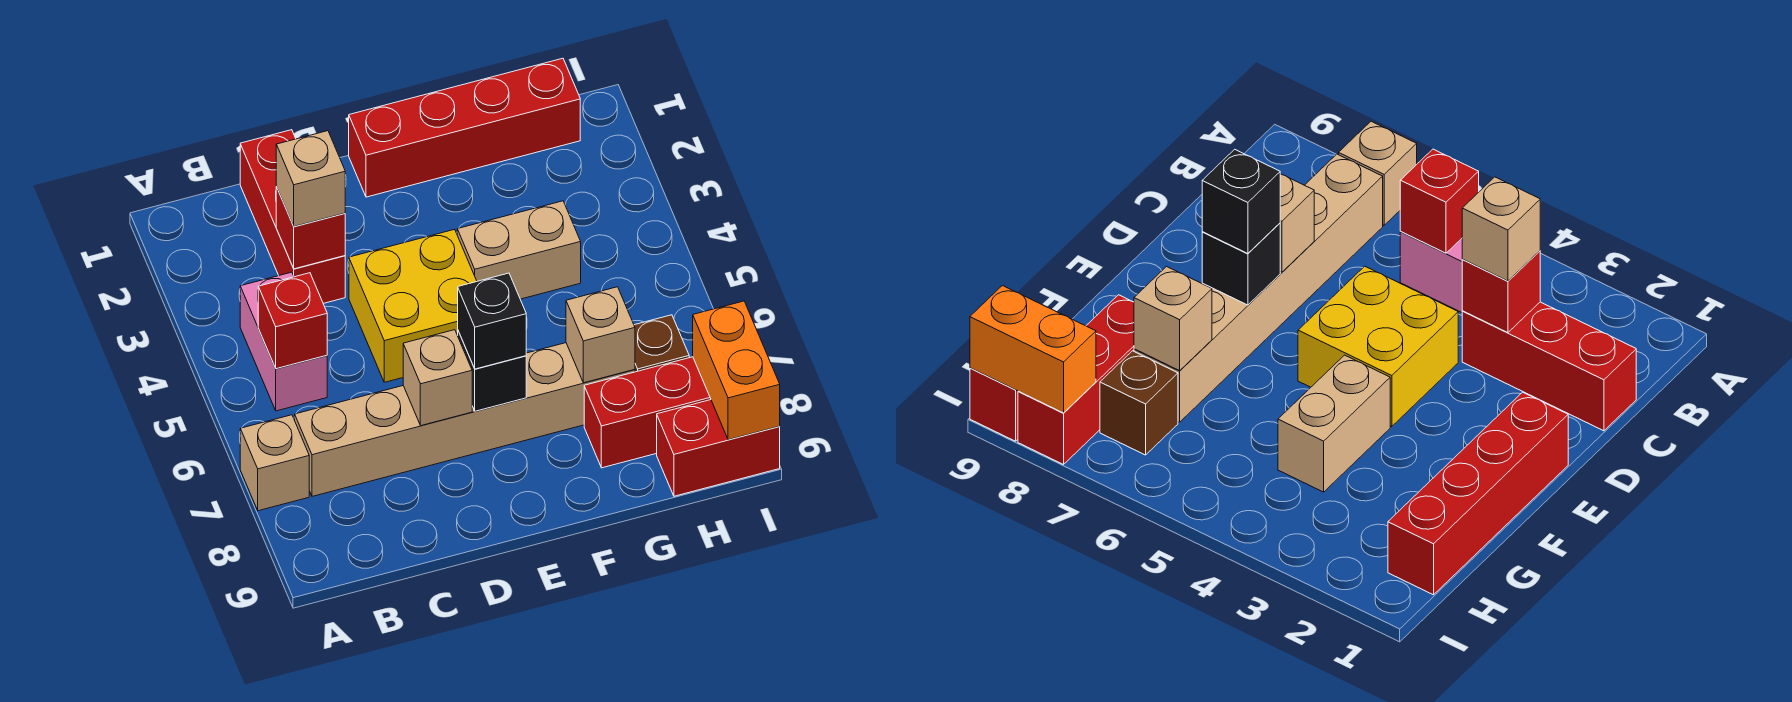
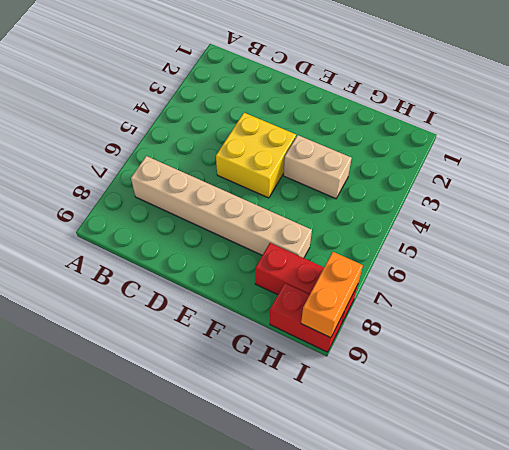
none -> tan 1x1 brick [240,415,309,511]
none -> pink 1x2 brick [240,272,327,411]
none -> red 1x3 brick [240,130,345,303]

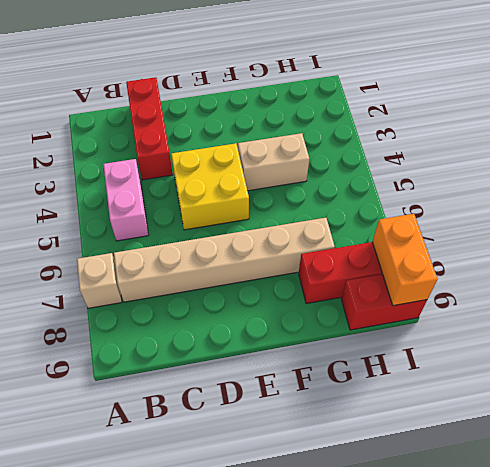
none -> red 1x4 brick [349,58,580,197]
none -> brown 1x1 brick [634,315,689,372]
none -> red 1x1 brick [258,273,327,369]

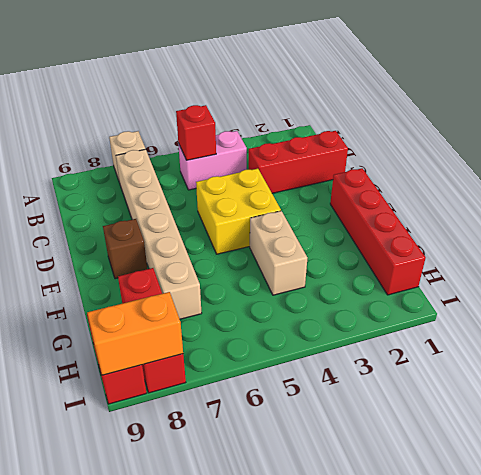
brown 1x1 brick [103,219,147,279] -> brown 1x1 brick moved to [634,315,689,372]
none -> red 1x1 brick [276,187,345,269]
none -> tan 1x1 brick [403,330,472,426]
none -> black 1x1 brick [458,331,526,411]

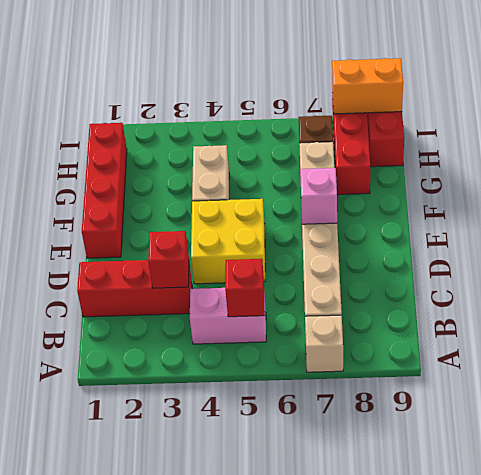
pink 1x1 brick [300,168,337,224] -> black 1x1 brick [458,331,526,411]
none -> tan 1x1 brick [403,330,472,426]
none -> tan 1x1 brick [566,287,635,383]
none -> tan 1x1 brick [276,131,345,227]

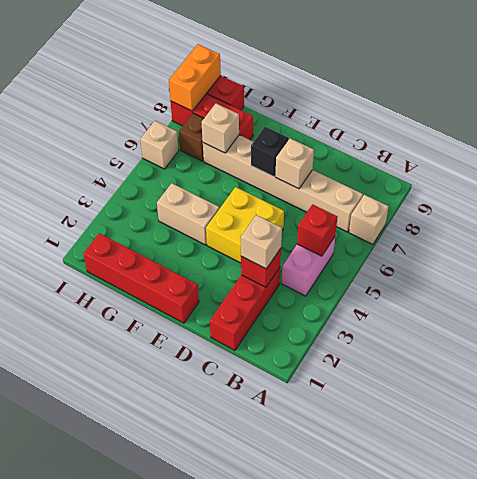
tan 1x1 brick [140,121,179,169] -> none
none -> black 1x1 brick [458,273,526,369]

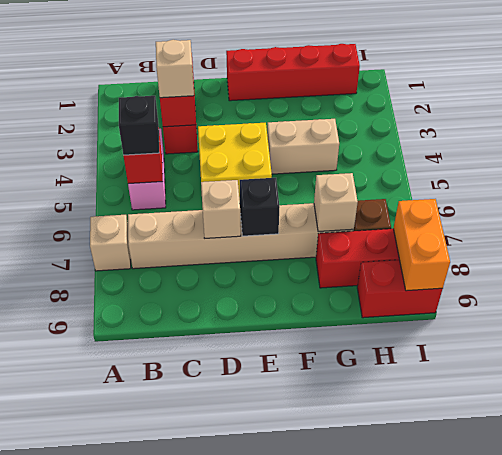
black 1x1 brick [119,96,159,155] -> black 1x1 brick moved to [458,273,526,369]

